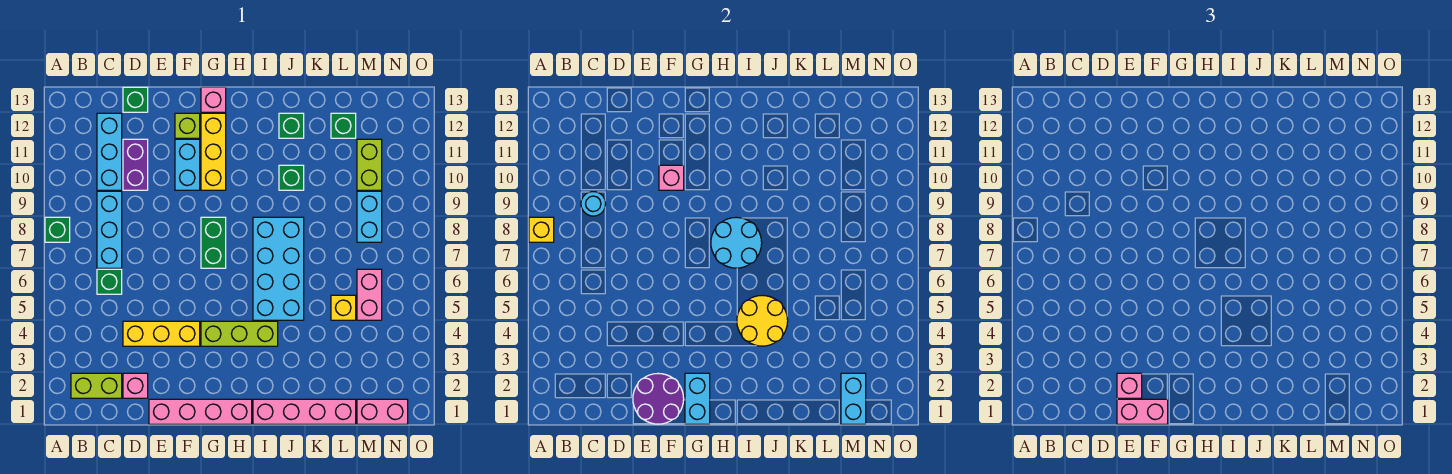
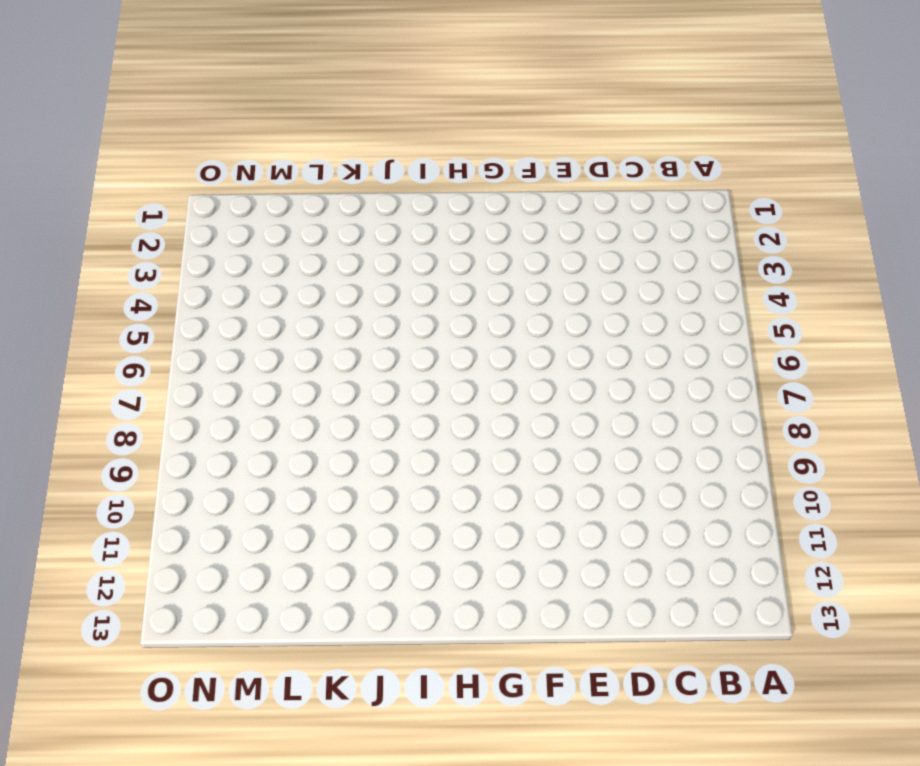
none -> green 1x1 brick [45,217,70,242]
none -> lime 1x2 brick [71,373,122,398]
none -> green 1x1 brick [97,269,122,294]
none -> cyan 1x3 brick [97,191,122,268]

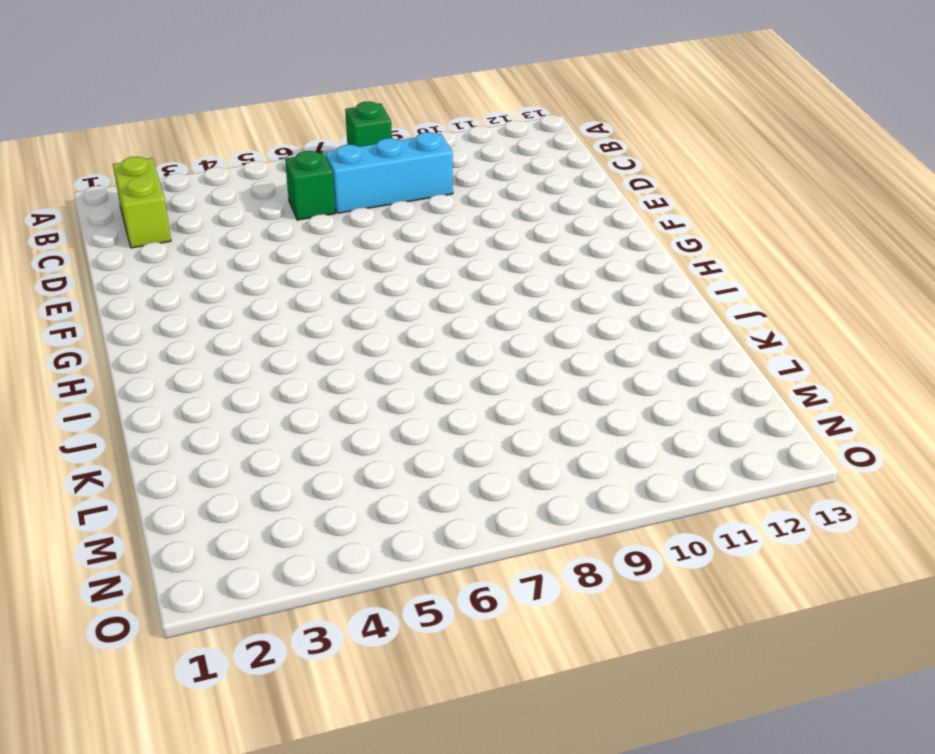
none -> cyan 1x3 brick [97,113,122,190]
none -> pink 1x1 brick [123,373,148,398]
none -> yellow 1x3 brick [123,321,200,346]
none -> purple 1x2 brick [123,139,148,190]

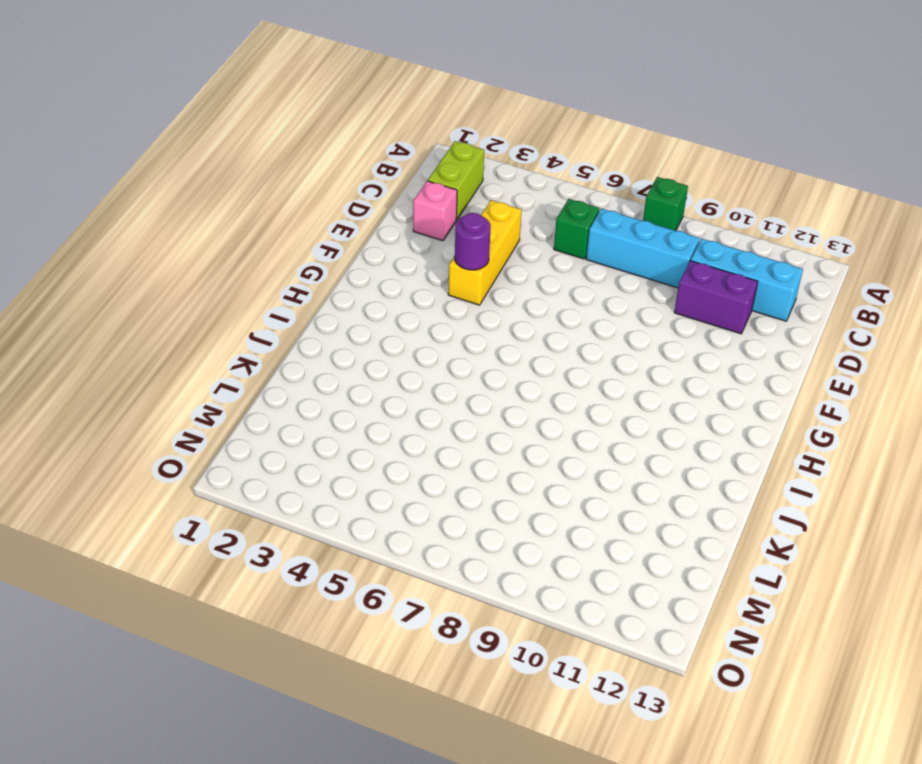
purple 1x1 round brick [455,213,491,270] -> none
none -> green 1x1 brick [123,87,148,112]
none -> pink 1x4 brick [149,399,252,424]
none -> cyan 1x2 brick [175,139,200,190]
none -> lime 1x1 brick [175,113,200,138]

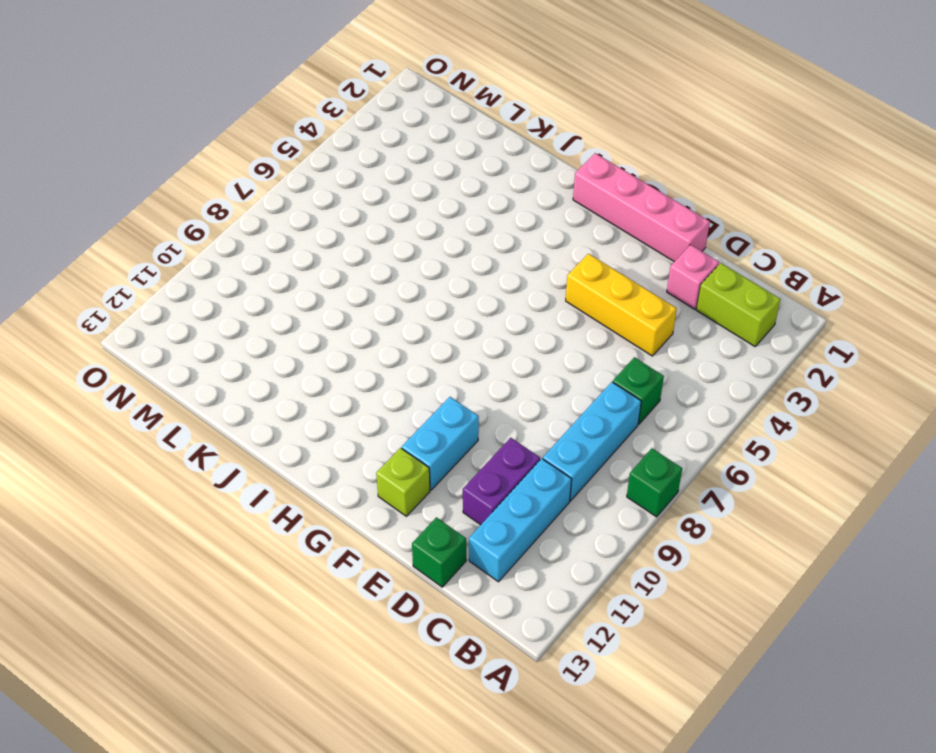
none -> lime 1x3 brick [201,321,278,346]
none -> green 1x2 brick [201,217,226,268]
none -> yellow 1x3 brick [201,113,226,190]
none -> pink 1x1 brick [201,87,226,112]

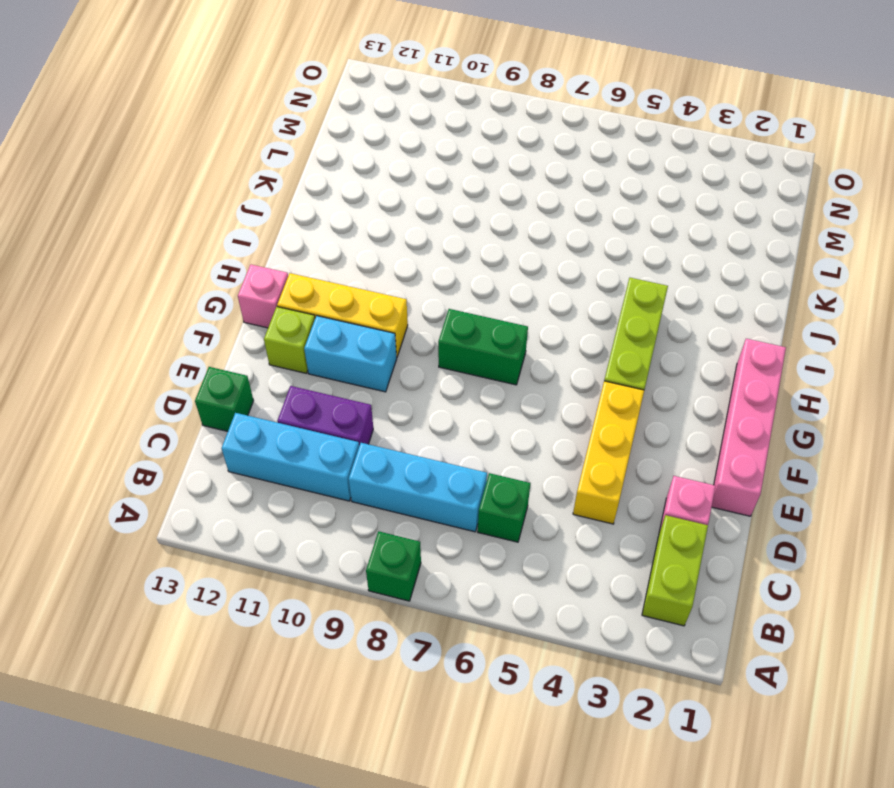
none -> pink 1x4 brick [253,399,356,424]
none -> cyan 2x4 brick [253,217,304,320]
none -> green 1x1 brick [279,165,304,190]
none -> green 1x1 brick [279,113,304,138]

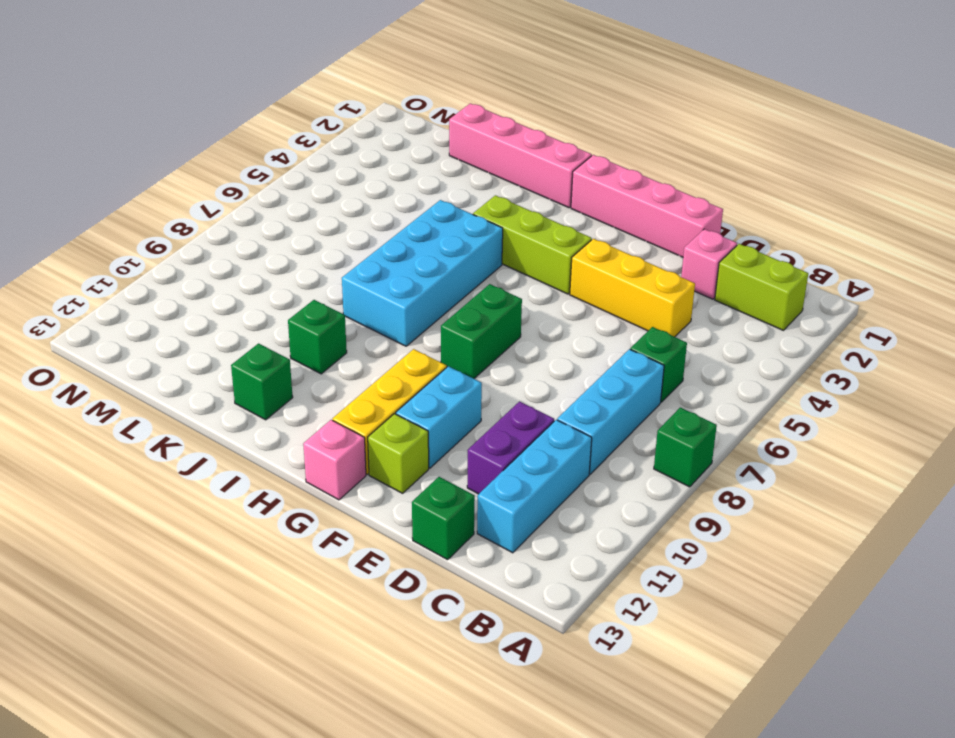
none -> yellow 1x1 brick [331,295,356,320]
none -> green 1x1 brick [331,113,356,138]
none -> pink 1x2 brick [357,399,408,424]
none -> pink 1x2 brick [357,269,382,320]

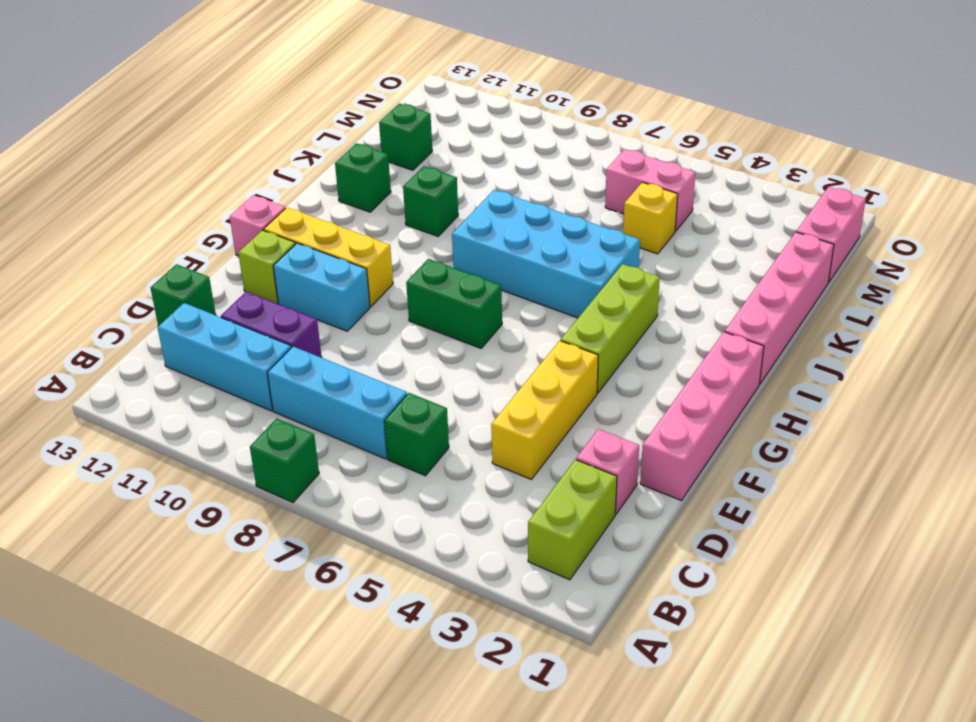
none -> cyan 1x2 brick [357,191,382,242]
none -> lime 1x2 brick [357,139,382,190]
none -> yellow 1x1 brick [529,217,554,242]
none -> cyan 1x1 round brick [581,192,606,216]

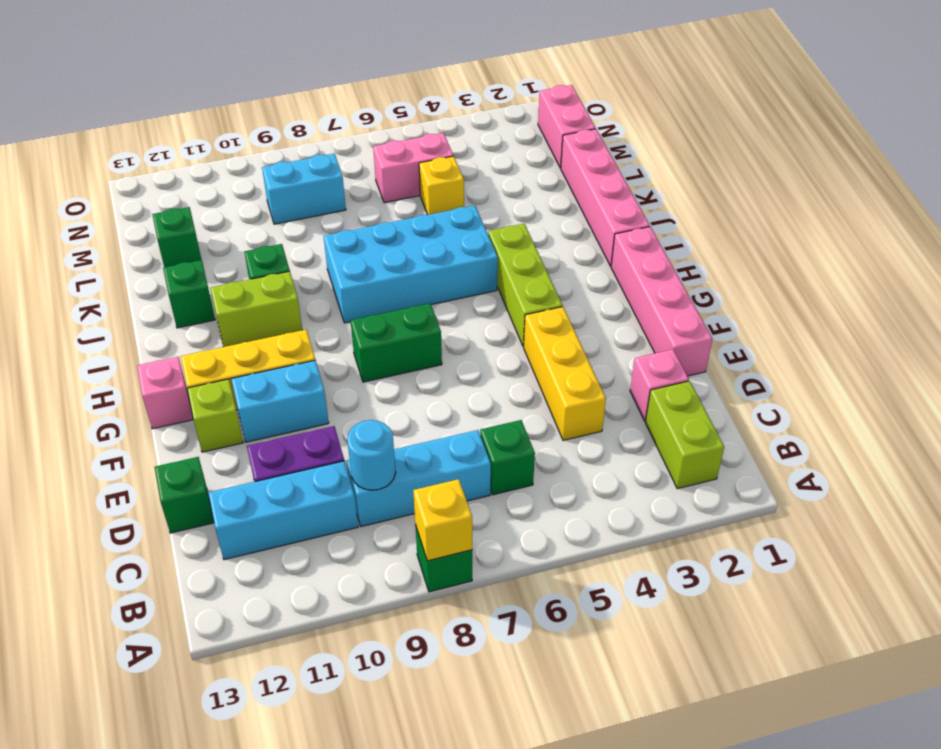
lime 1x2 brick [210,271,302,347] -> lime 1x2 brick moved to [357,139,382,190]
none -> purple 2x2 round brick [633,373,684,424]
none -> pink 1x1 brick [659,165,684,190]
none -> cyan 1x2 brick [685,373,710,424]
none -> cyan 2x2 round brick [711,217,762,268]

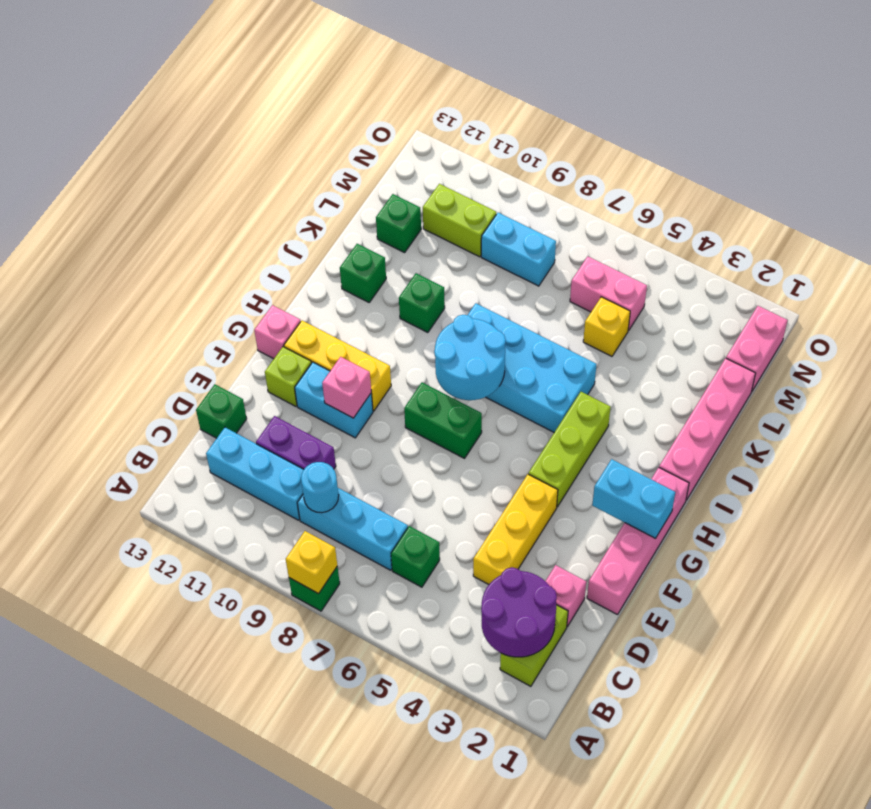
purple 2x2 round brick [481,567,557,657] -> purple 2x2 round brick moved to [633,373,684,424]
none -> yellow 2x2 round brick [737,295,788,346]
none -> cyan 1x2 brick [841,373,866,424]
none -> pink 1x2 brick [1117,399,1168,424]
none -> pink 1x1 brick [1117,373,1142,398]

